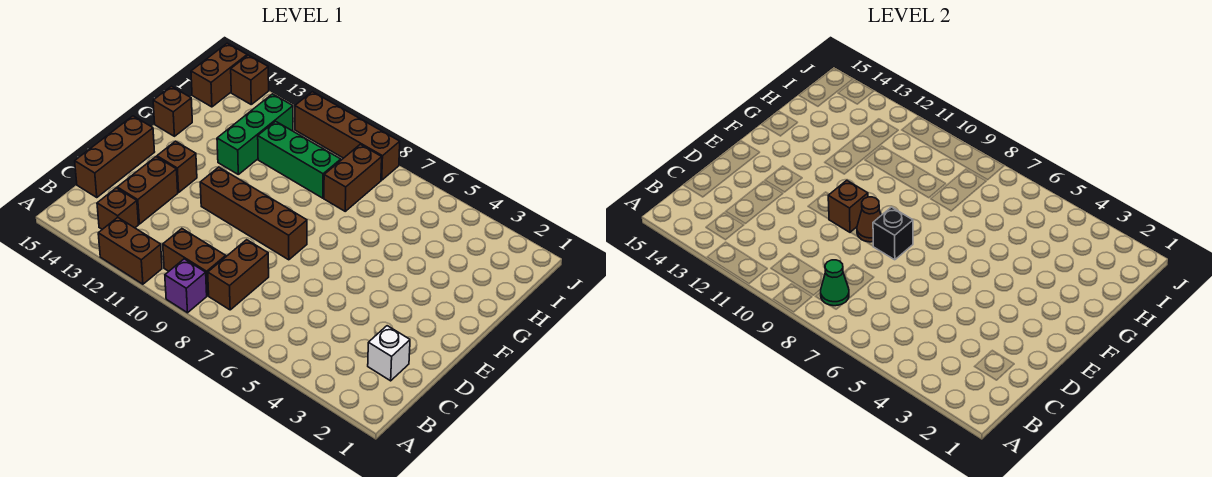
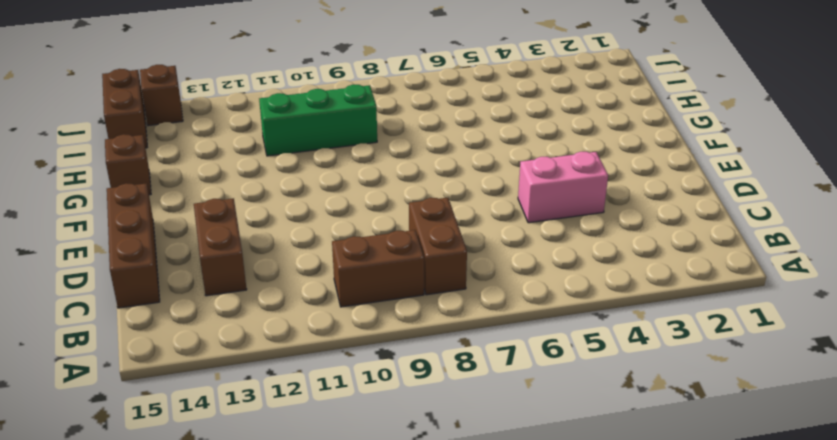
pink 1x2 brick [518,152,608,223] -> none
none -> purple 1x1 brick [165,259,207,313]
none -> brown 1x2 brick [98,217,162,284]
none -> brown 1x1 brick [97,188,139,229]

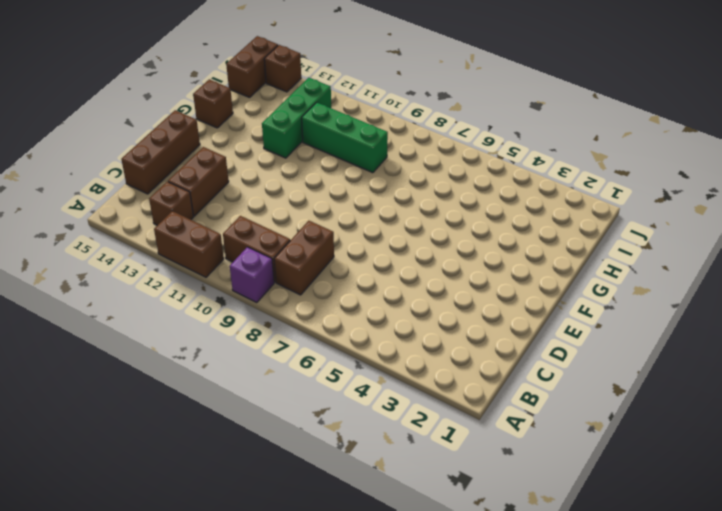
none -> white 1x1 brick [368,326,410,381]
none -> brown 1x4 brick [200,167,307,260]
none -> brown 1x1 brick [157,141,197,192]

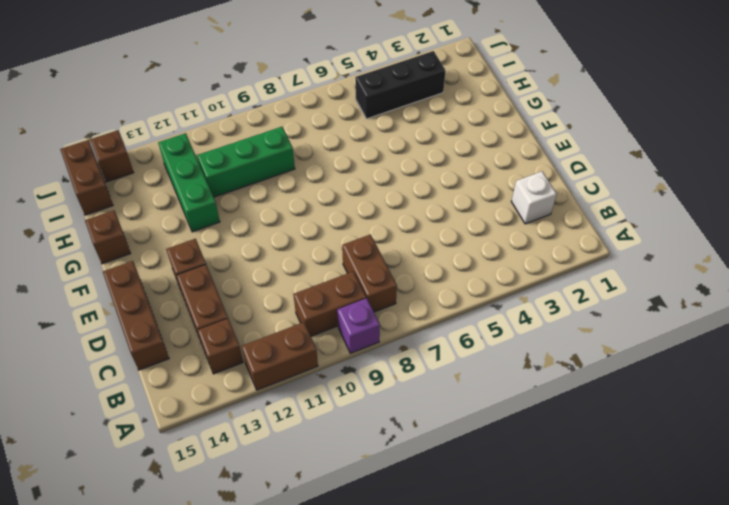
black 1x3 brick [355,51,446,119] -> none
none -> brown 1x4 brick [200,167,307,260]
none -> brown 1x2 brick [324,144,382,211]
none -> brown 1x4 brick [295,92,400,180]

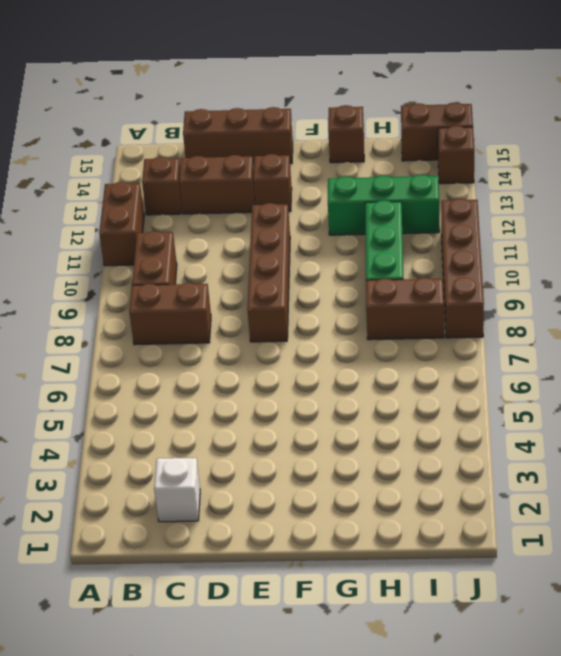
none -> purple 1x1 brick [165,259,207,313]
none -> green 1x1 cone [821,260,849,306]
none -> black 1x1 brick [873,207,913,260]

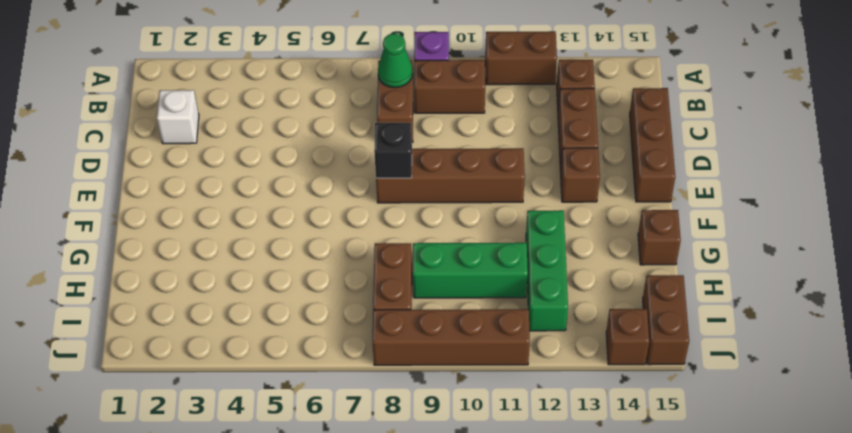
none -> brown 1x1 cone [857,197,881,242]
none -> brown 1x1 brick [828,180,868,232]

